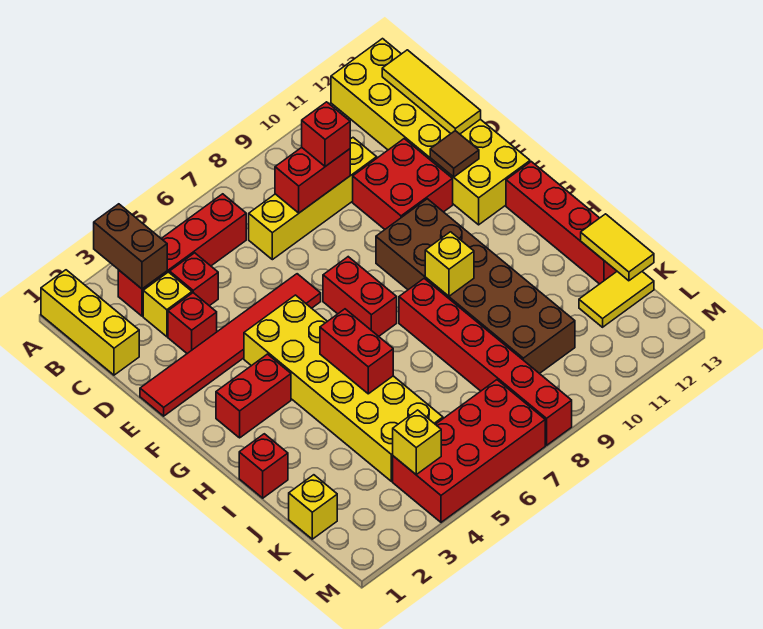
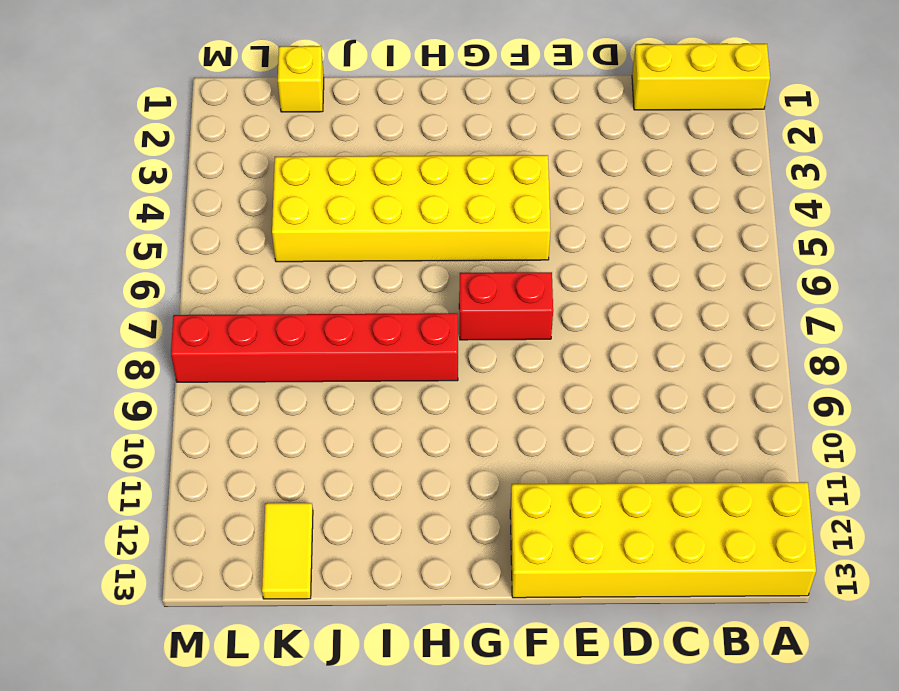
none -> red 1x4 brick [118,194,246,316]
none -> yellow 1x1 brick [143,272,192,337]
none -> red 1x1 brick [170,253,218,306]

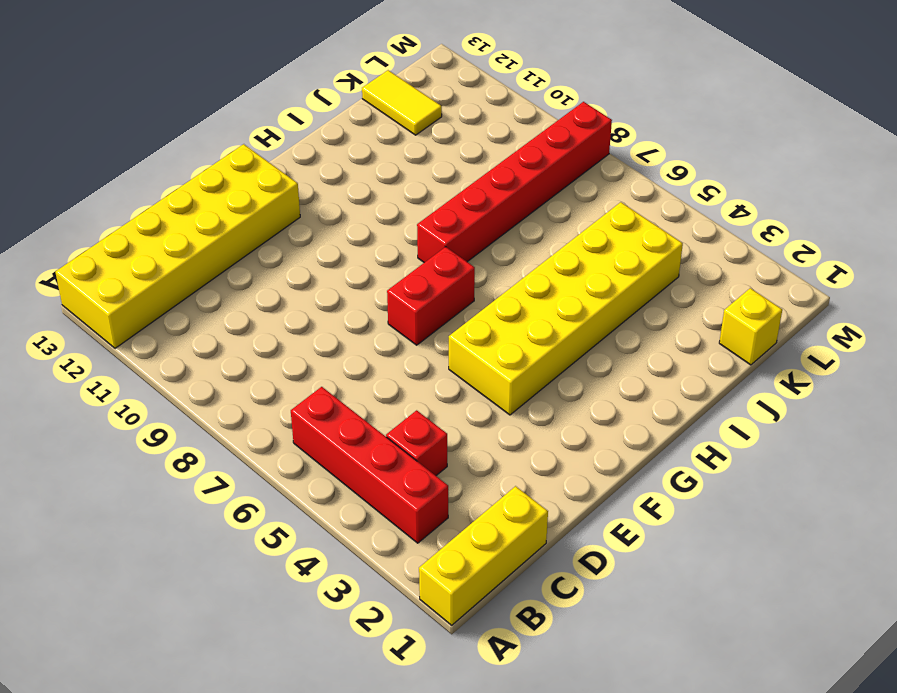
none -> yellow 1x1 brick [143,272,192,337]
none -> yellow 1x4 brick [249,138,377,260]
none -> red 1x1 brick [168,293,217,353]

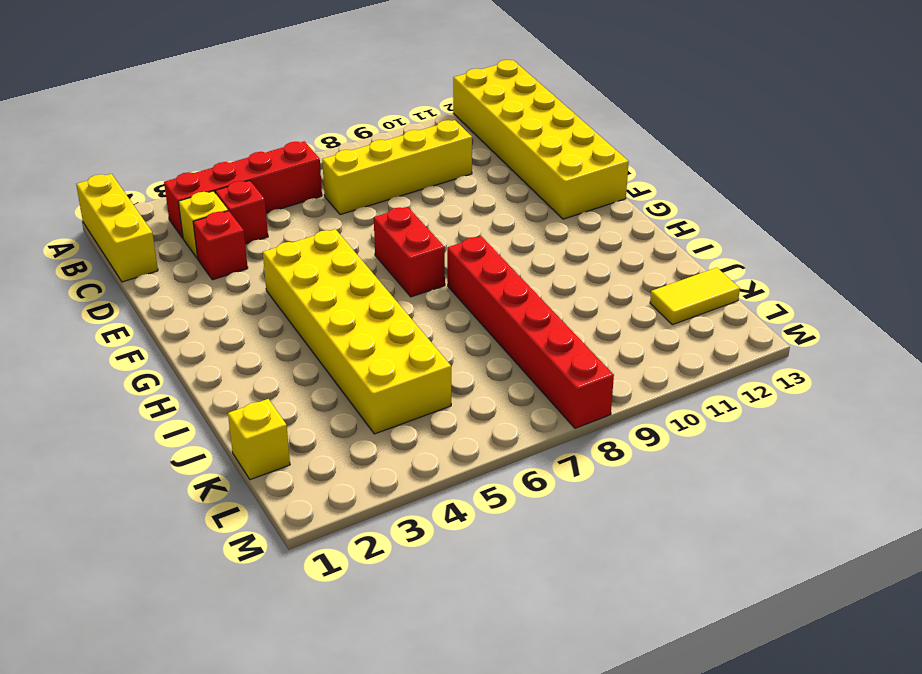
none -> red 2x2 brick [353,139,453,229]
none -> red 1x6 tile [140,274,321,416]
none -> brown 2x6 brick [376,199,575,374]

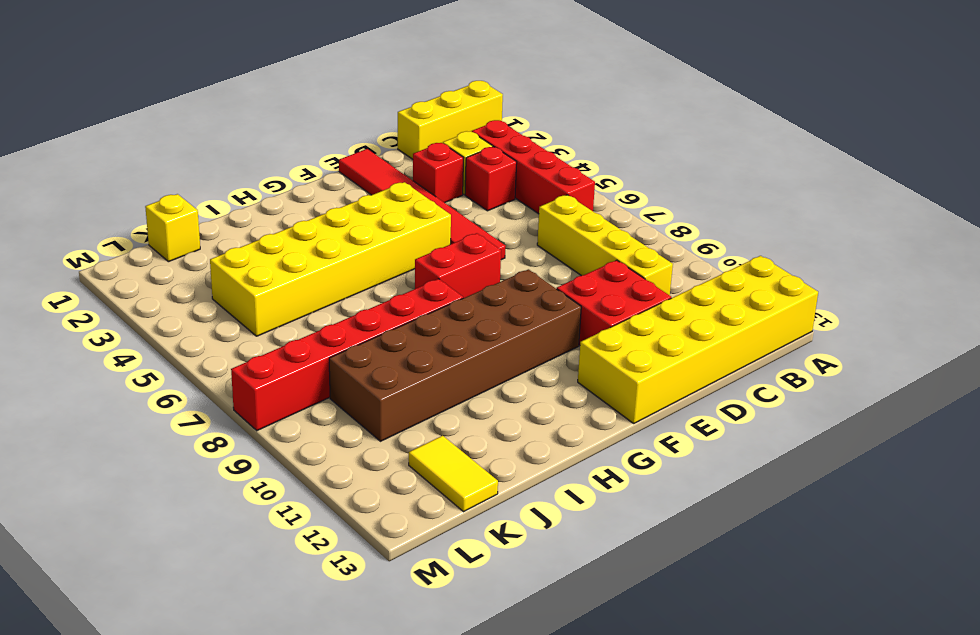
none -> red 1x2 brick [216,354,291,438]
none -> red 1x4 brick [506,162,617,284]
none -> red 1x1 brick [239,434,288,498]

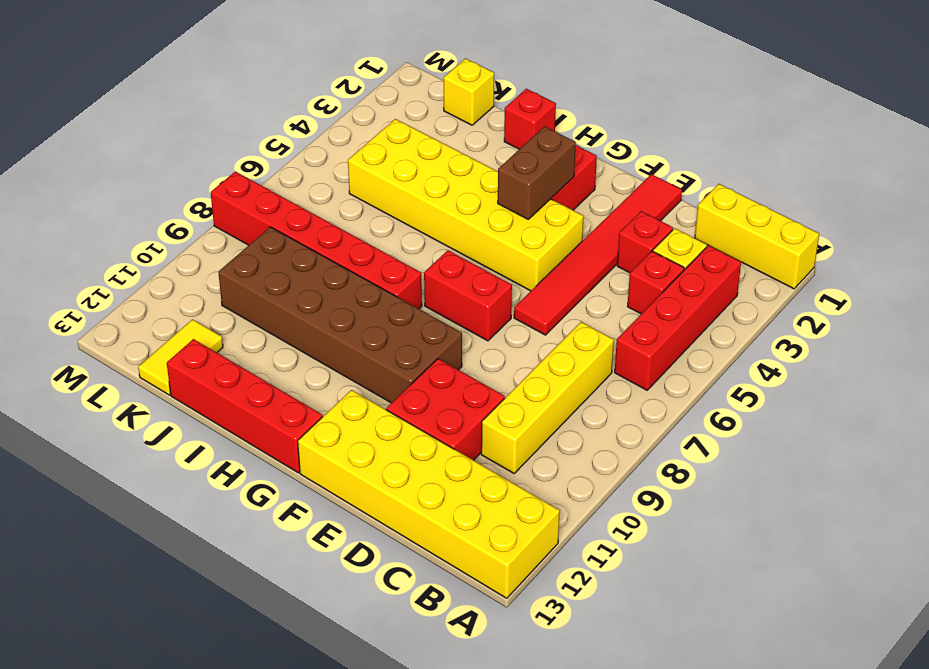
brown 1x2 brick [498,126,576,219] -> brown 1x2 brick turned to [94,204,167,289]
none -> red 2x4 brick [393,380,545,522]
none -> yellow 1x3 tile [382,50,481,134]
none -> red 1x2 brick [275,147,350,213]

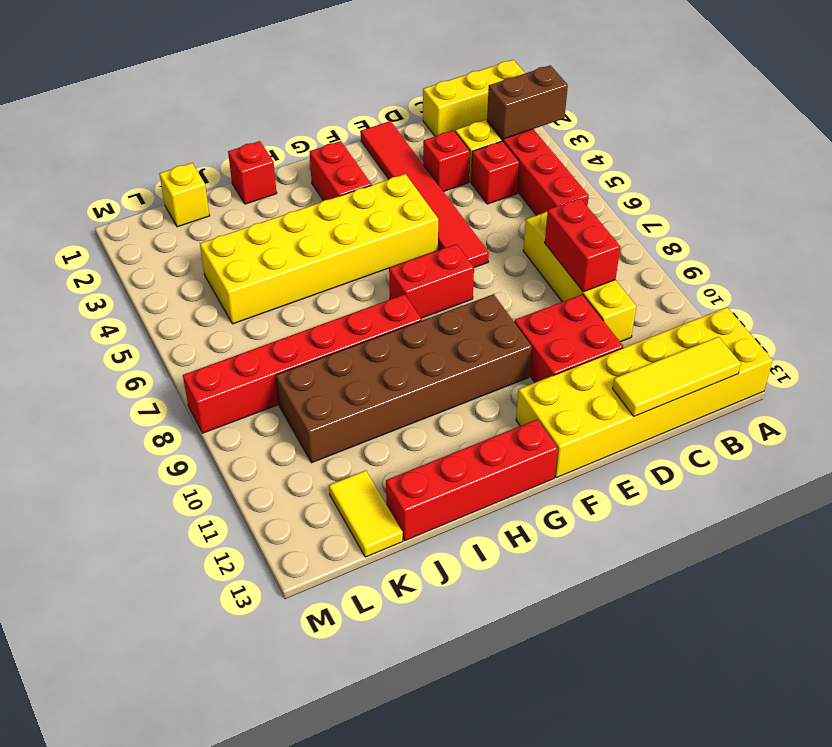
none -> red 2x4 brick [393,380,545,522]
none -> brown 1x1 tile [430,131,479,177]
none -> red 1x2 brick [320,309,393,394]

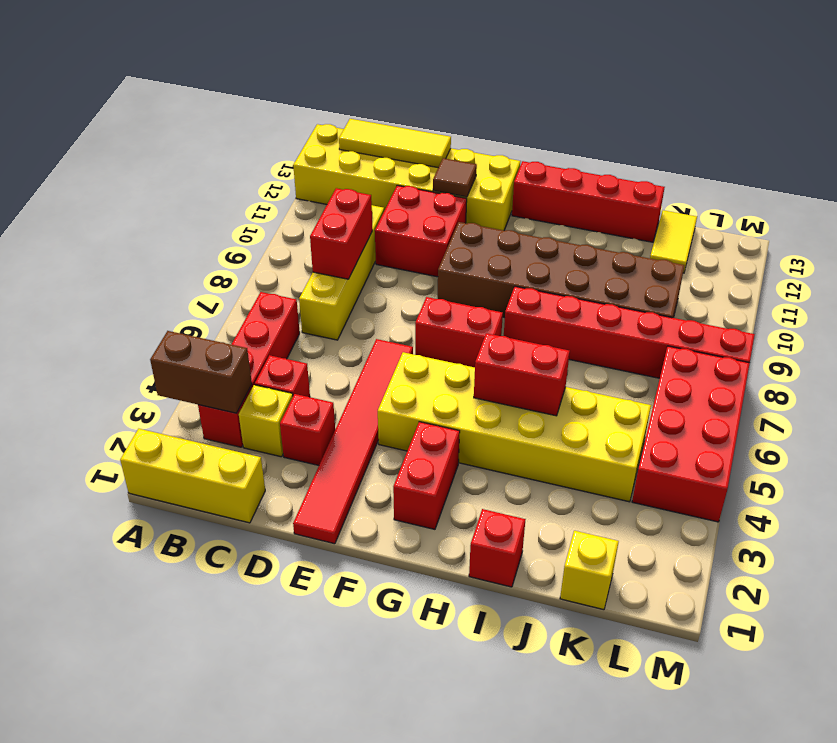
none -> yellow 1x1 brick [425,232,474,296]
none -> yellow 1x2 tile [581,214,654,281]
none -> yellow 1x1 brick [393,410,441,474]

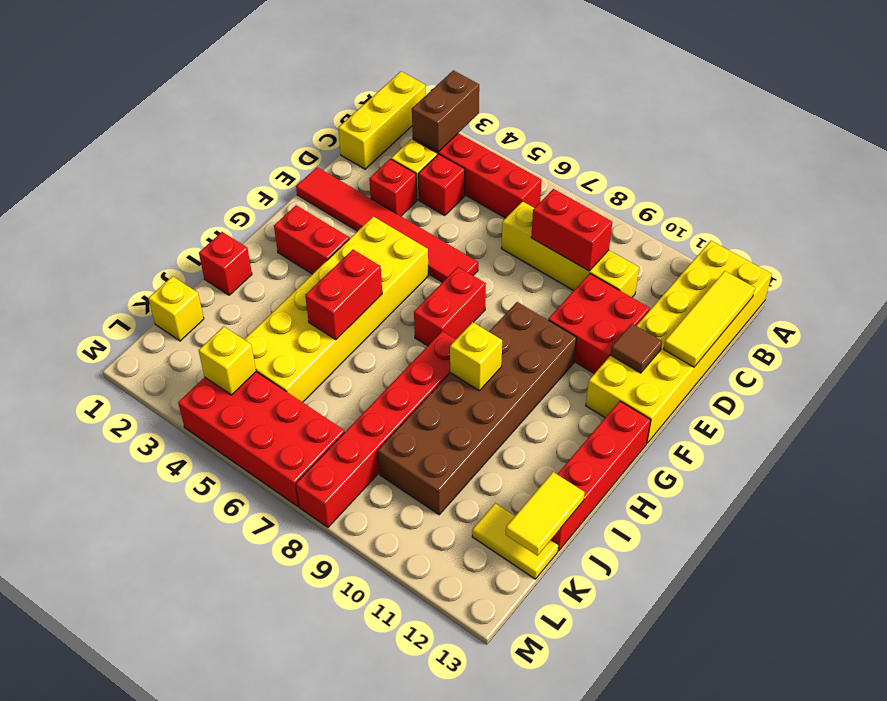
none -> red 1x1 brick [302,102,350,166]

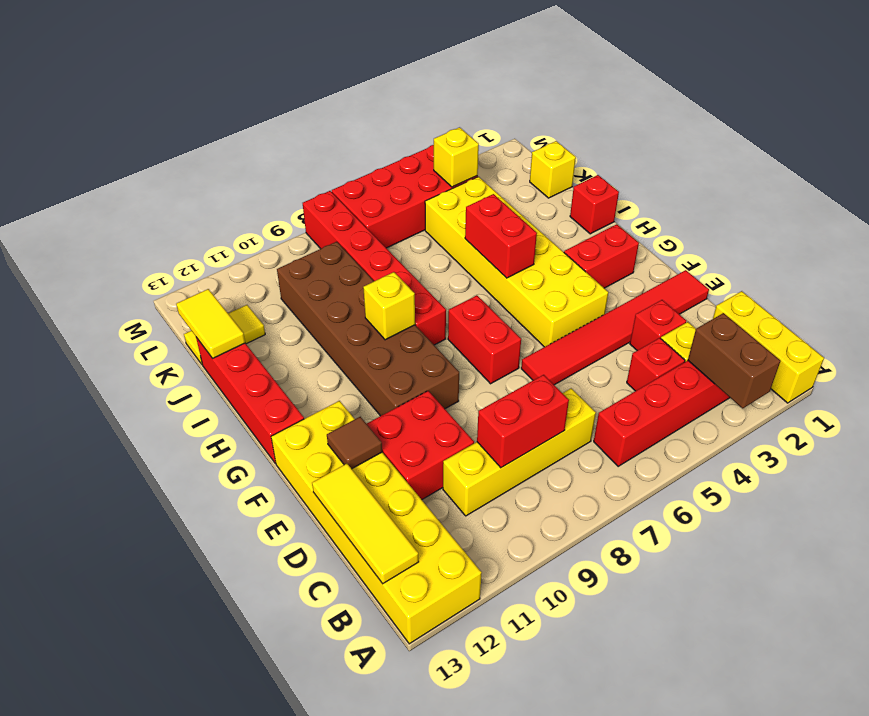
none -> red 1x1 brick [302,102,350,166]

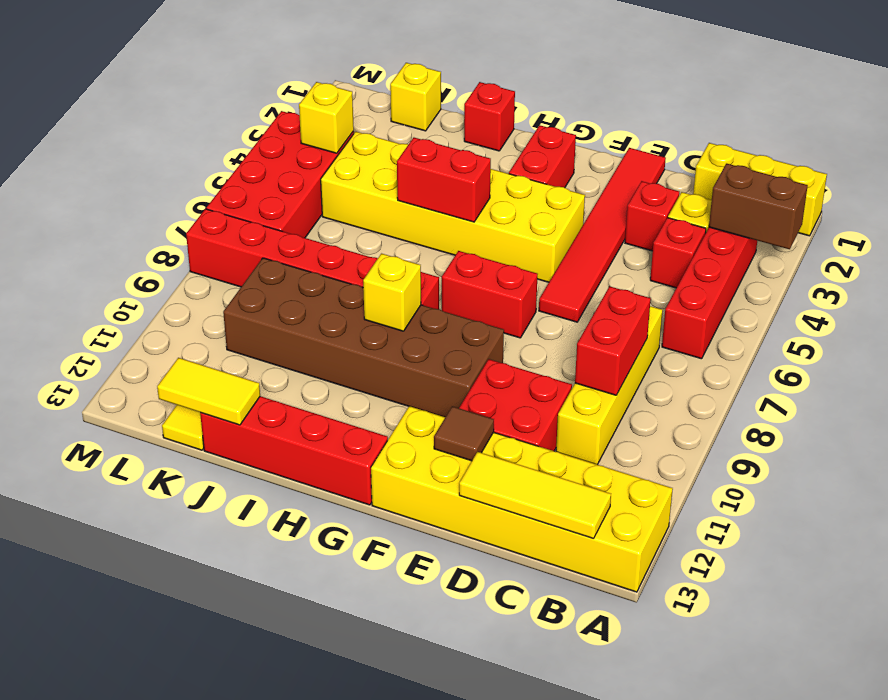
none -> red 1x1 brick [302,102,350,166]

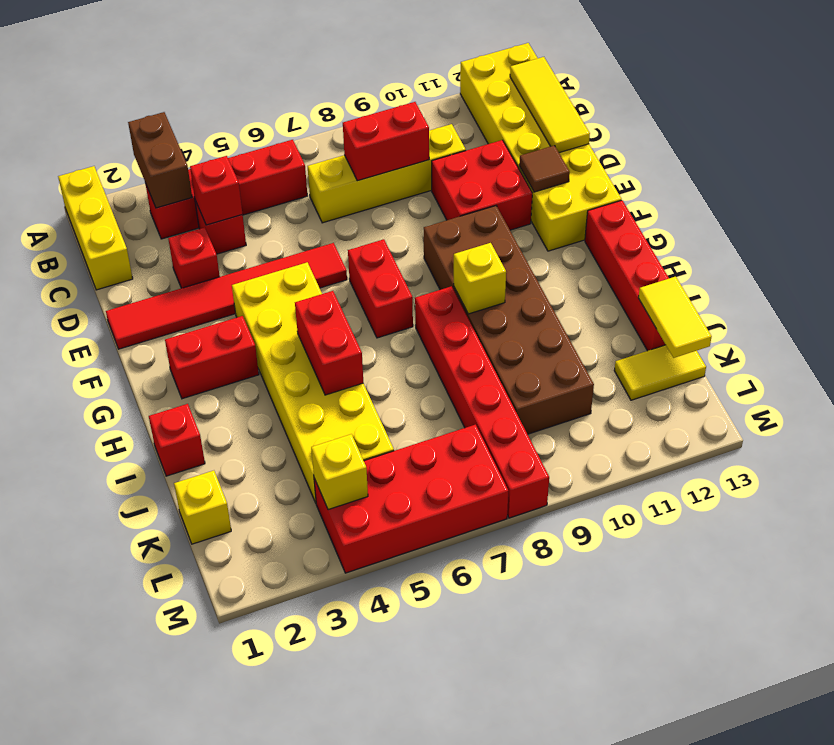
red 1x1 brick [190,156,242,225] -> red 1x1 brick moved to [302,102,350,166]
none -> yellow 1x1 brick [143,272,192,337]

